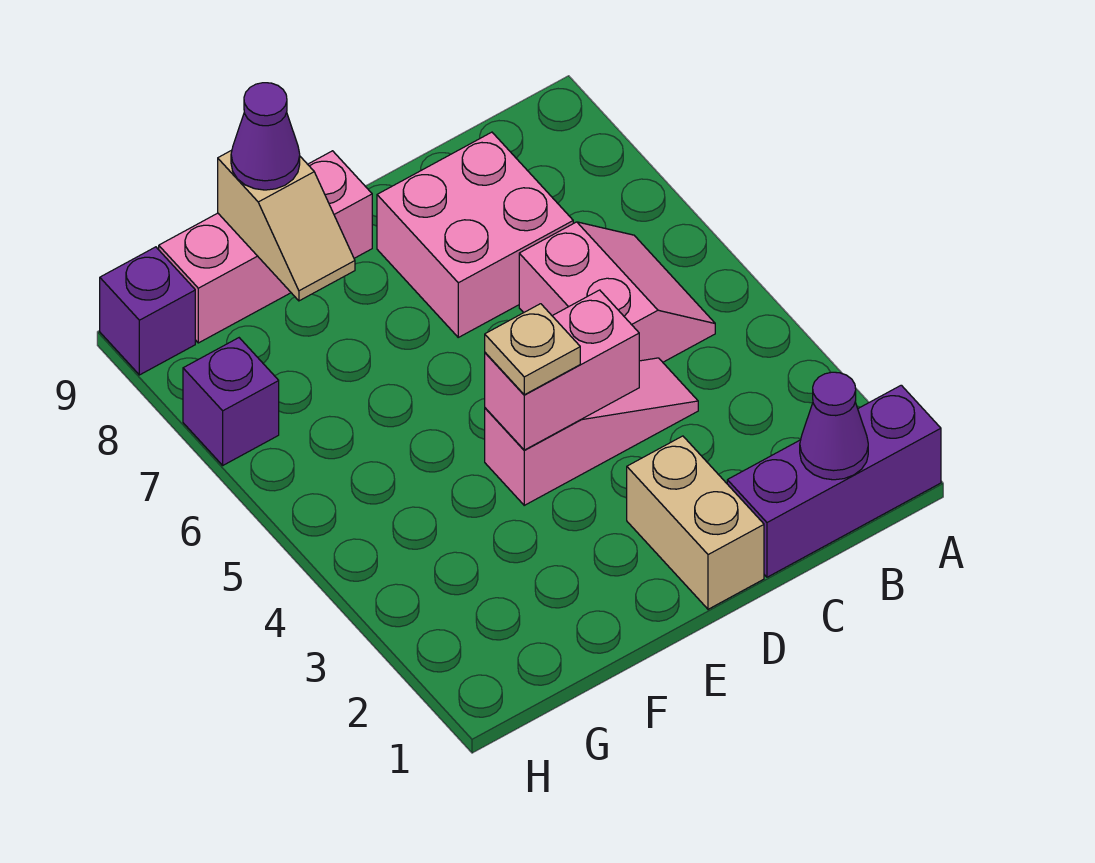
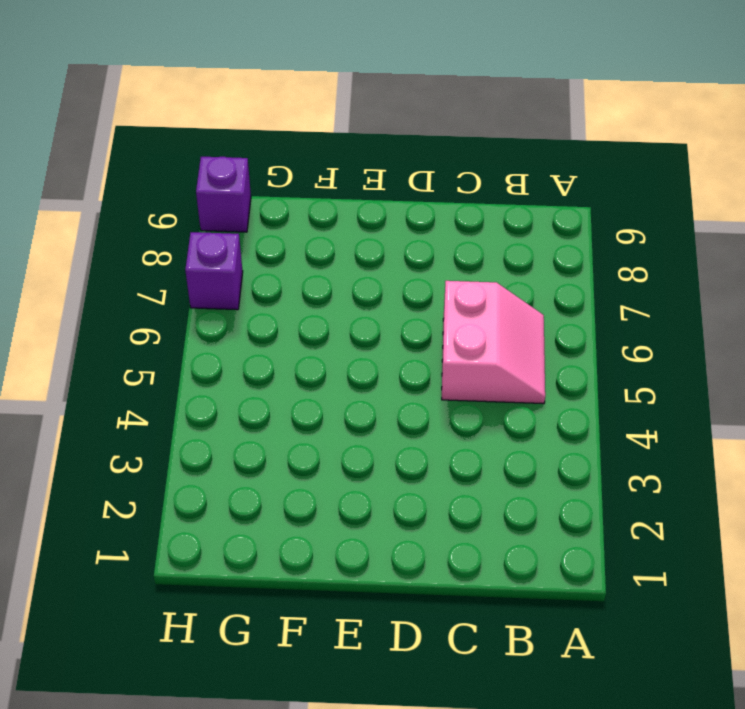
none -> purple 1x3 brick [727,385,941,577]
none -> pink 1x3 slope [485,358,698,505]
none -> pink 2x2 brick [377,132,573,337]

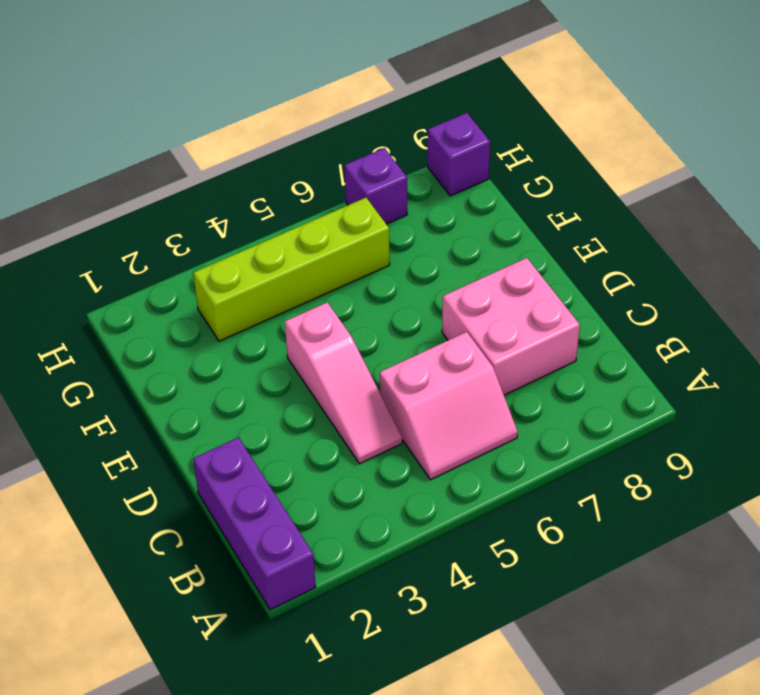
lime 1x4 brick [193,198,390,341] -> none
none -> tan 1x2 brick [627,436,764,609]
none -> pink 1x3 brick [159,151,372,343]
none -> purple 1x1 cone [800,372,868,480]

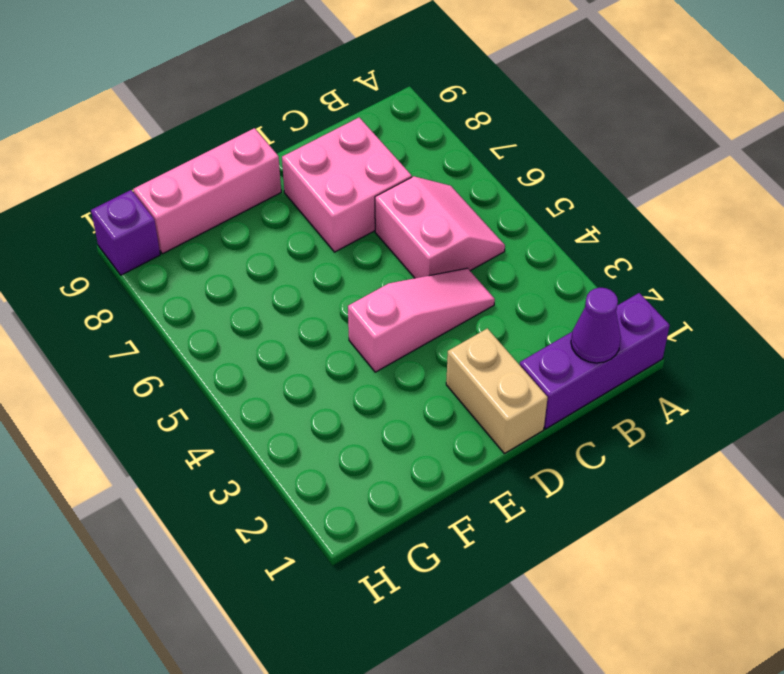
none -> purple 1x1 brick [183,338,279,465]
none -> pink 1x2 brick [485,290,639,450]
none -> tan 1x2 slope [218,150,355,301]

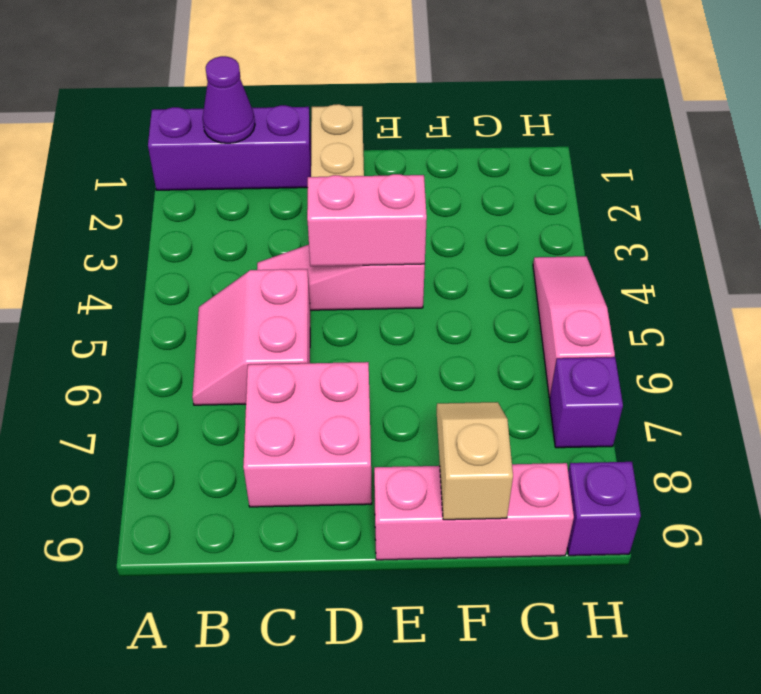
pink 1x3 slope [533,256,615,398] -> none
none -> tan 1x1 plate [485,304,580,395]
none -> purple 1x1 cone [231,83,300,190]

